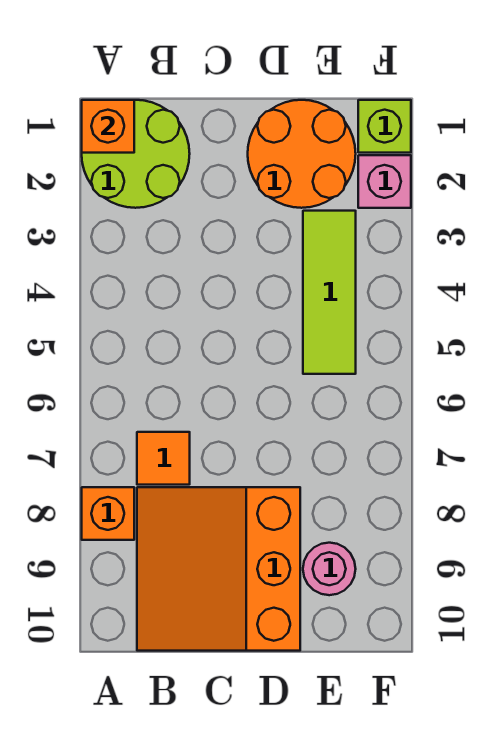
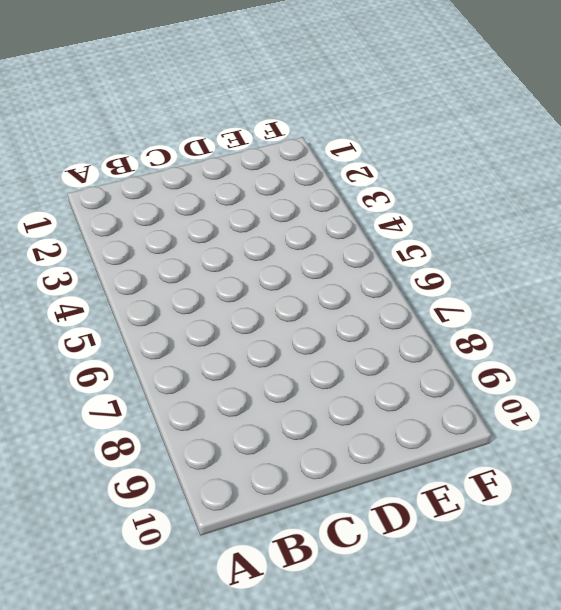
none -> lime 2x2 round brick [82,100,190,208]
none -> orange 1x1 brick [82,487,134,540]

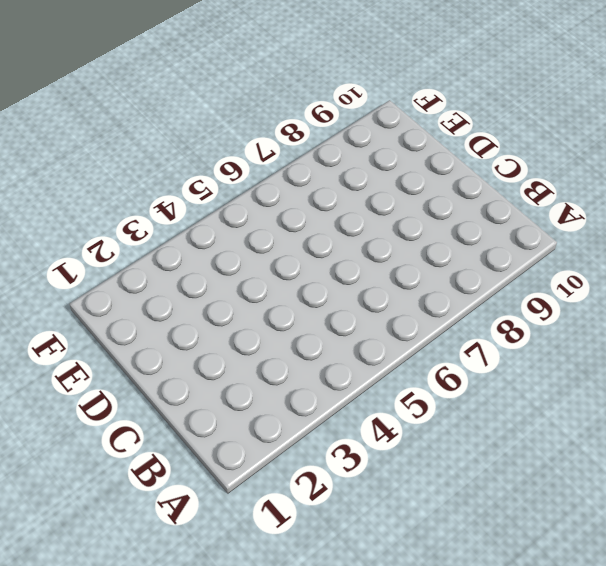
none -> lime 2x2 round brick [82,100,190,208]
none -> orange 1x1 brick [82,487,134,540]

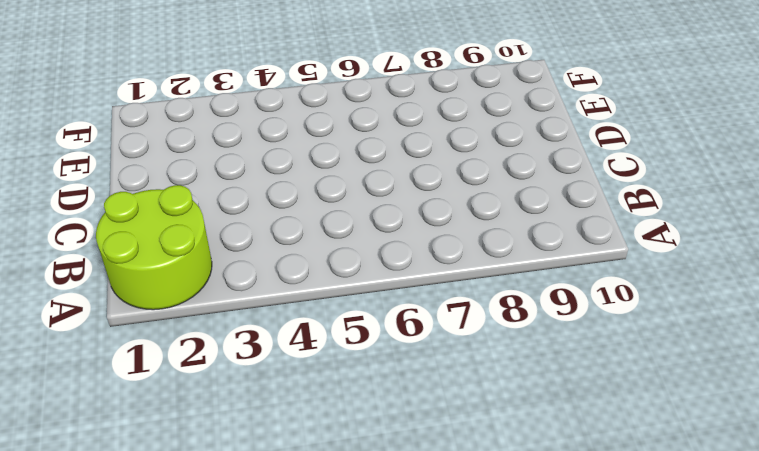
none -> orange 1x1 brick [82,487,134,540]
none -> orange 1x1 tile [137,432,190,485]

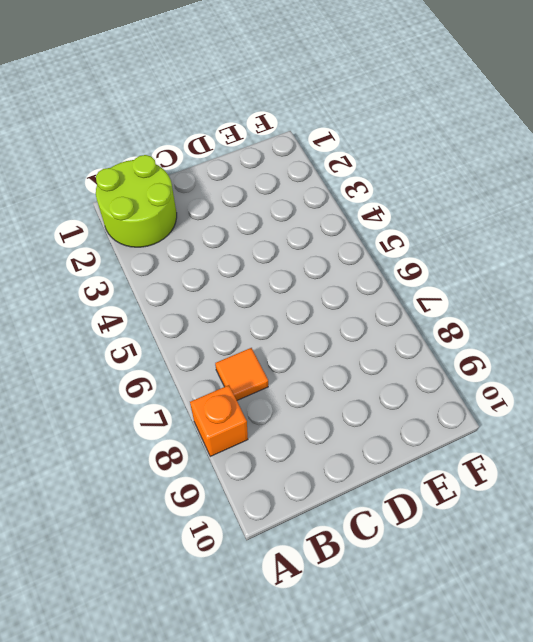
none -> orange 3x3 slope [137,487,300,651]
none -> orange 2x2 round brick [248,100,356,208]

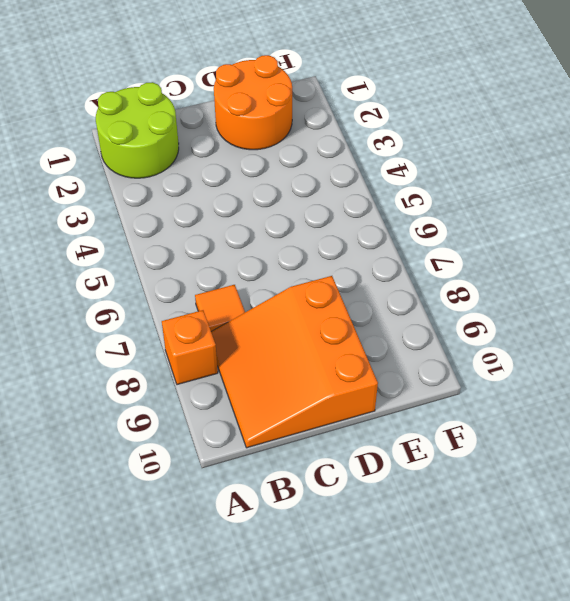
none -> lime 1x3 tile [303,211,356,374]
none -> pink 1x1 round brick [303,543,356,595]

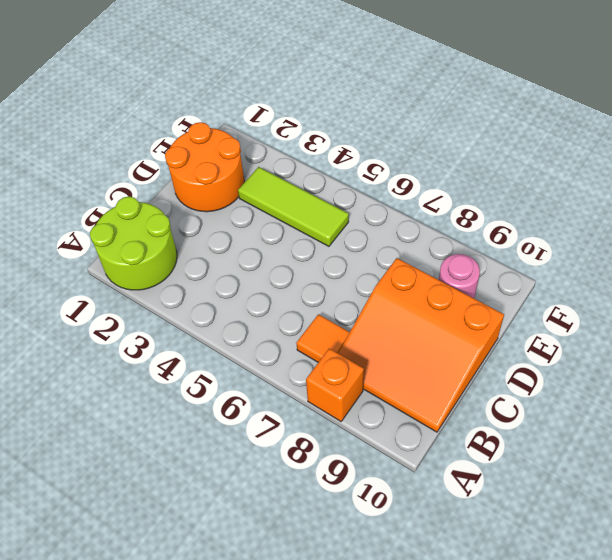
none -> lime 1x1 brick [358,100,411,153]
none -> pink 1x1 brick [358,155,411,208]

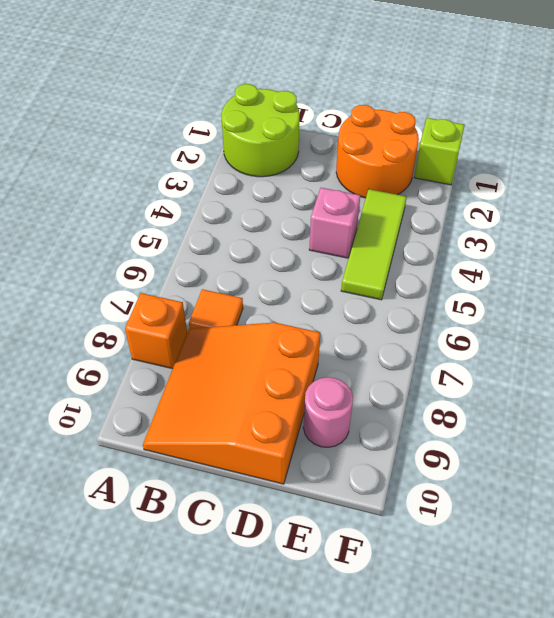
pink 1x1 brick [309,188,360,258] -> pink 1x1 brick moved to [358,155,411,208]
none -> orange 1x1 brick [82,100,134,153]

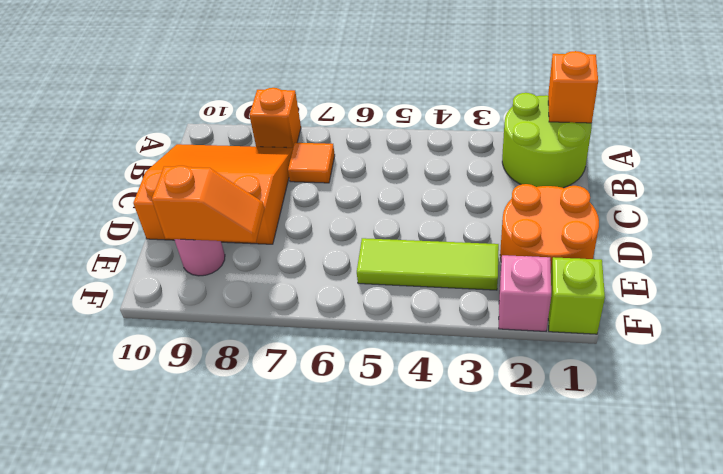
orange 1x2 slope [152,166,264,242] -> none

